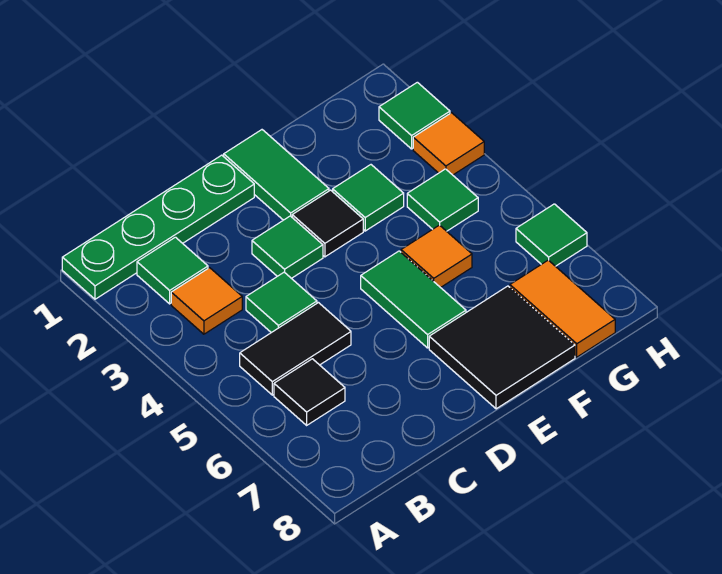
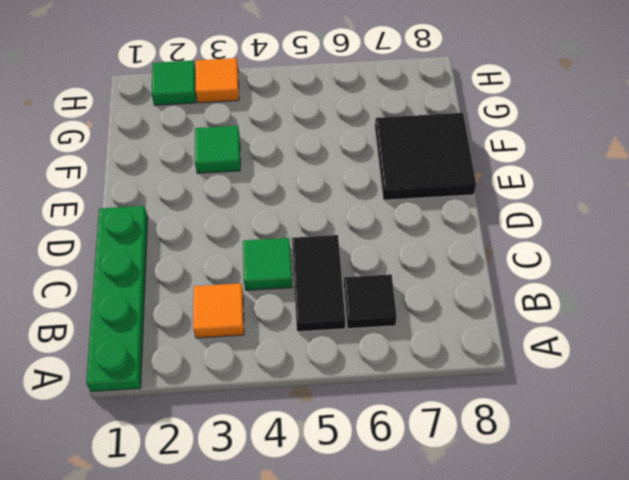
none -> green 1x1 tile [137,237,208,304]
none -> green 1x1 tile [252,216,323,278]
none -> green 1x2 tile [224,130,329,220]

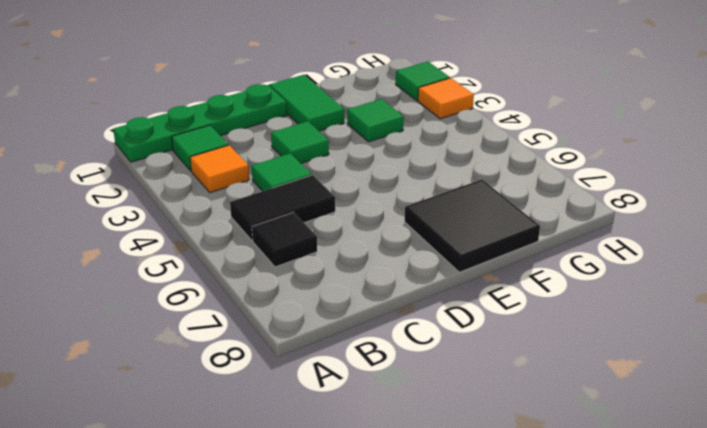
none -> black 1x1 tile [292,190,363,257]
none -> green 1x2 tile [361,251,466,348]
none -> orange 1x1 tile [401,225,472,288]

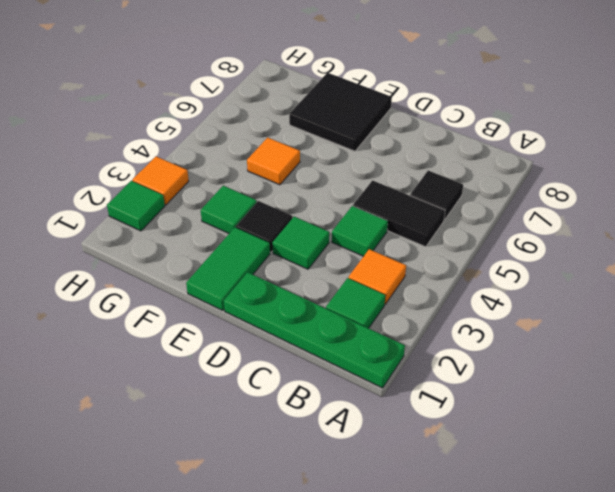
none -> green 1x2 tile [361,251,466,348]
none -> green 1x1 tile [407,169,478,231]
none -> orange 1x2 tile [510,260,615,357]

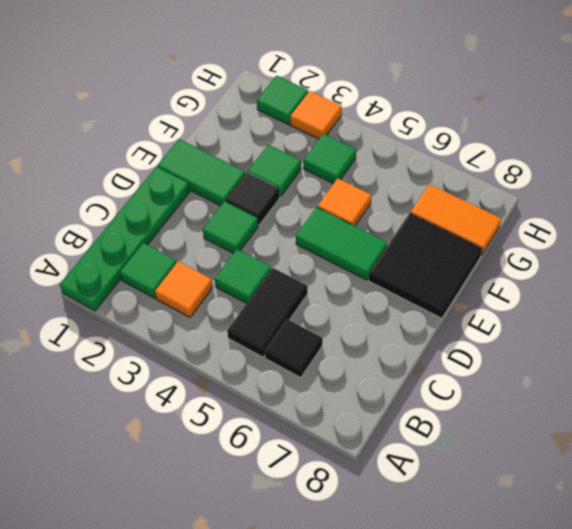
none -> green 1x1 tile [516,204,587,266]

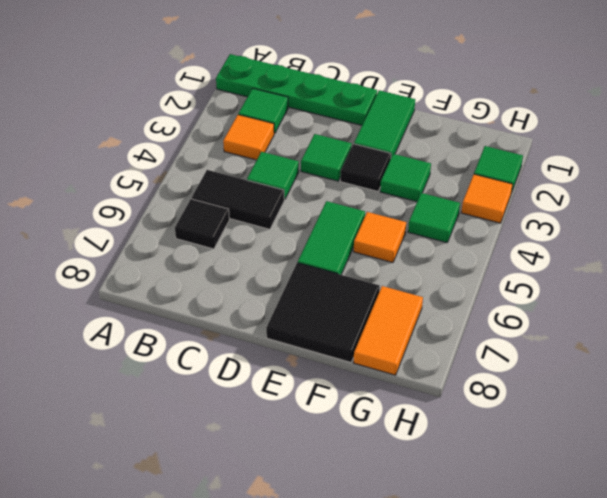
none -> green 1x1 tile [516,204,587,266]

